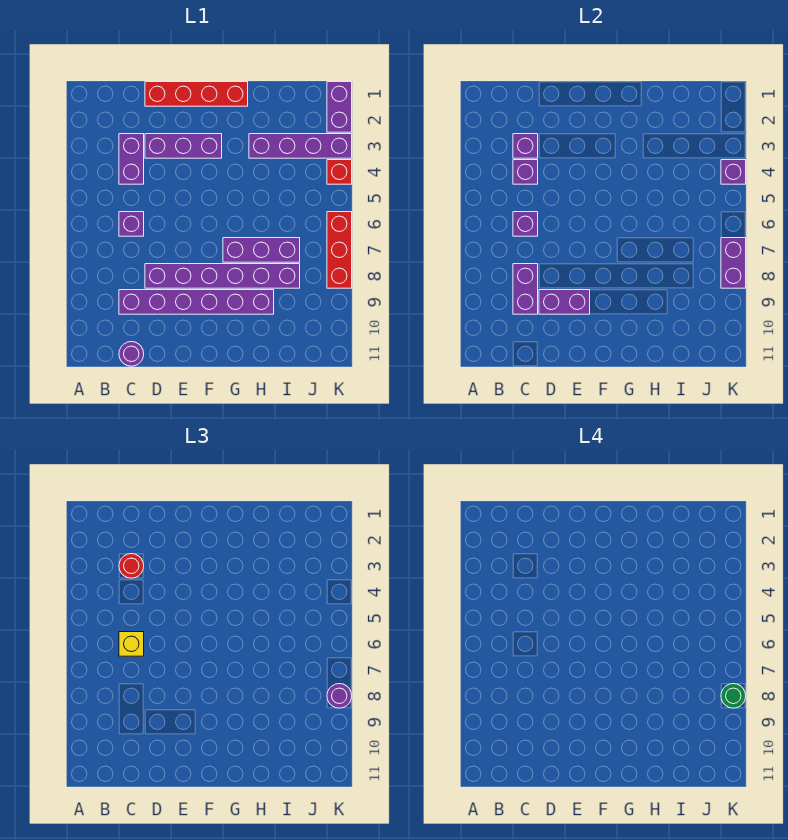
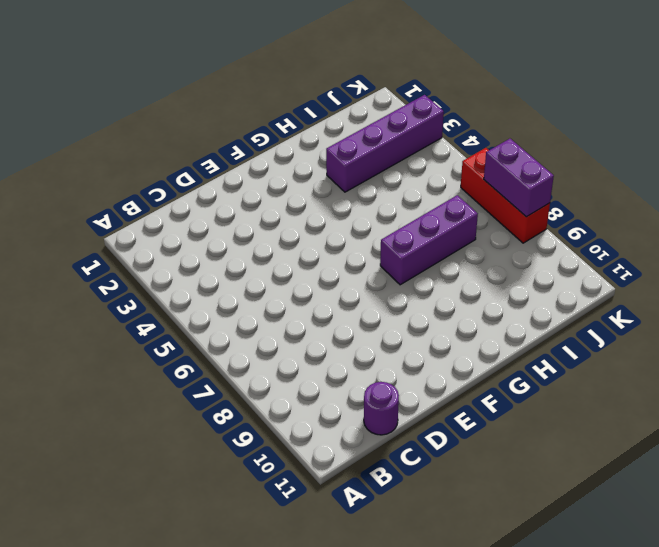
none -> purple 1x2 brick [119,134,144,184]
none -> purple 1x1 brick [119,212,144,236]
none -> purple 1x6 brick [119,290,274,314]

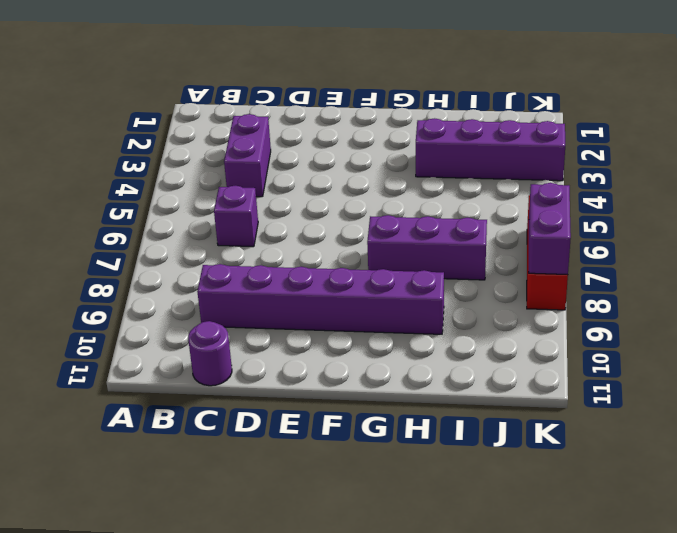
none -> red 1x4 brick [145,82,248,106]
none -> purple 1x3 brick [145,134,222,158]
none -> purple 1x6 brick [145,264,300,288]

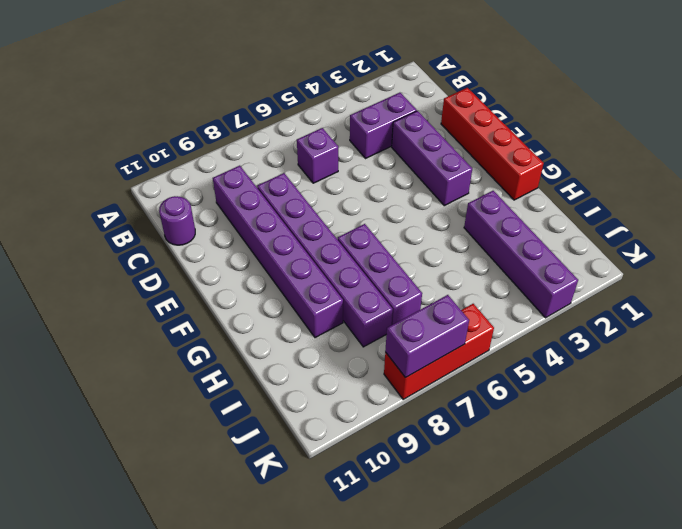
none -> purple 1x2 brick [327,82,352,132]
none -> red 1x1 brick [327,160,352,184]
none -> purple 1x1 brick [513,134,538,158]

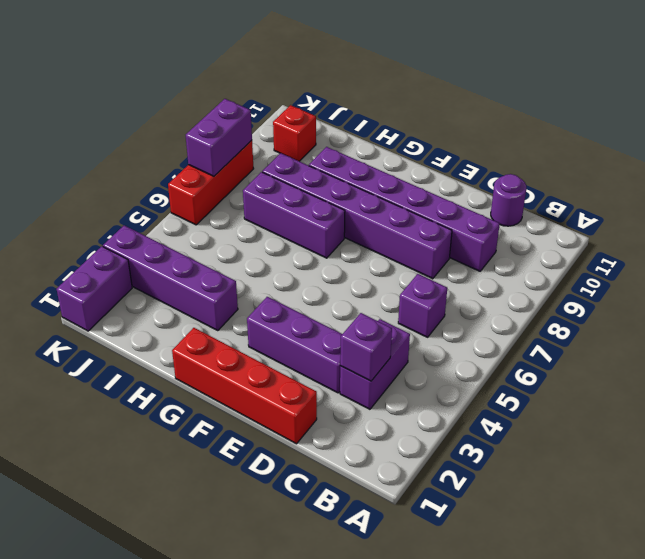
red 1x1 brick [273,105,316,161] -> red 1x1 brick moved to [327,160,352,184]
none -> purple 1x1 brick [513,160,538,184]
none -> purple 1x1 brick [513,212,538,236]
none -> purple 1x2 brick [513,264,538,314]

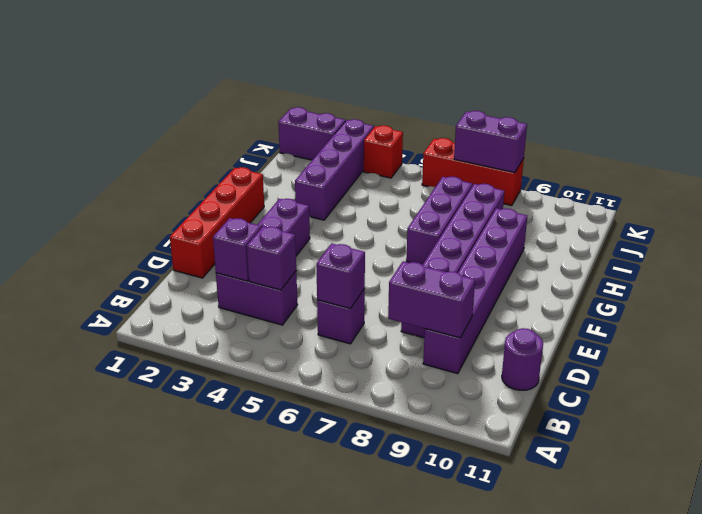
none -> purple 1x2 brick [539,290,590,314]
none -> purple 1x1 brick [721,160,746,184]
none -> red 1x1 round brick [119,554,144,578]

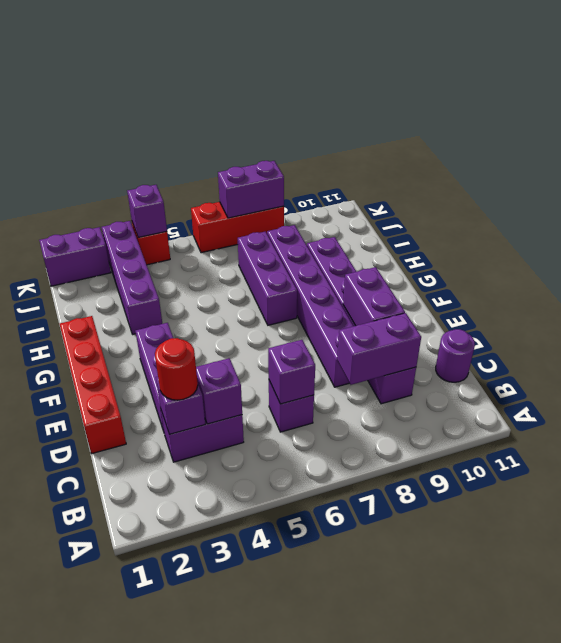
none -> yellow 1x1 brick [119,632,144,656]
none -> purple 1x1 round brick [327,684,352,708]
none -> green 1x1 round brick [721,684,746,708]

